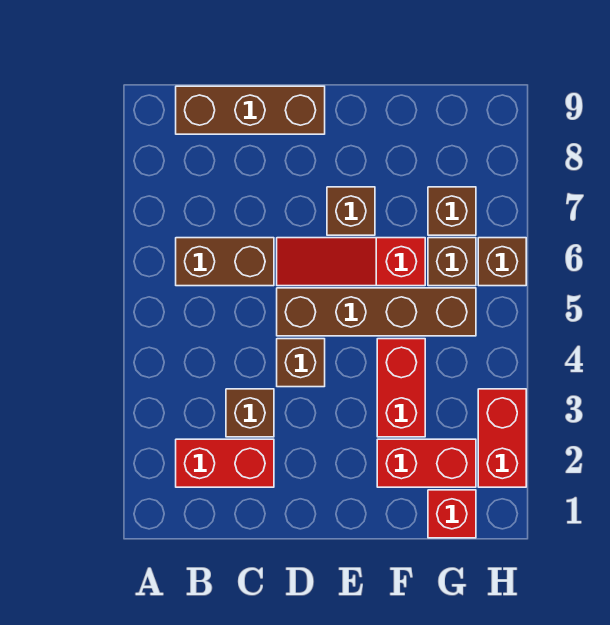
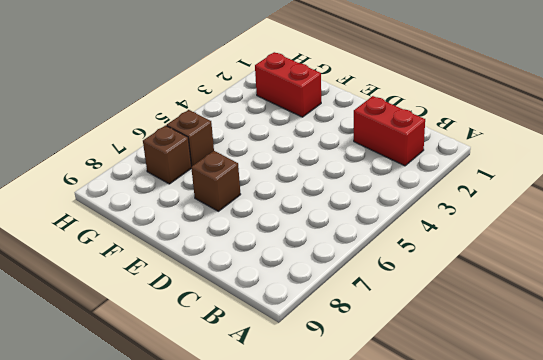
none -> brown 1x2 brick [176,238,274,286]
none -> brown 1x3 brick [176,86,325,134]
none -> brown 1x1 brick [226,389,274,437]

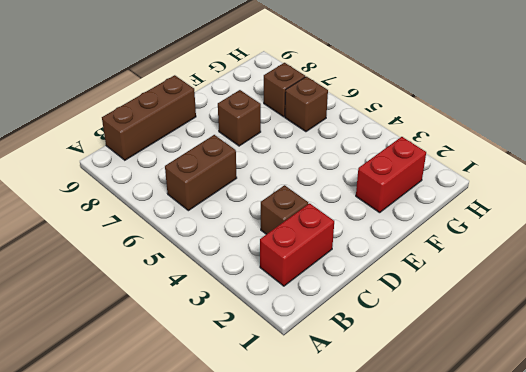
none -> brown 1x1 brick [277,339,325,387]
none -> brown 1x4 brick [277,288,476,336]
none -> red 1x3 slope [277,238,425,286]

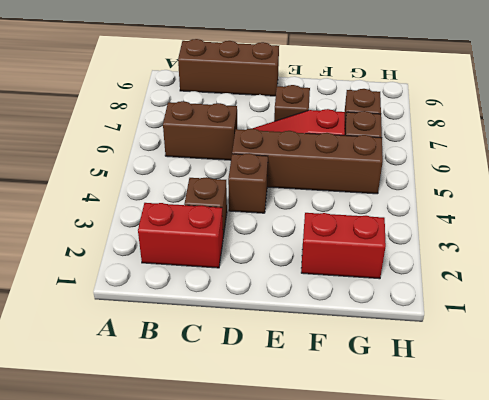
none -> red 1x2 brick [377,339,425,437]
none -> red 1x1 brick [428,490,476,538]
none -> red 1x2 brick [478,389,526,487]

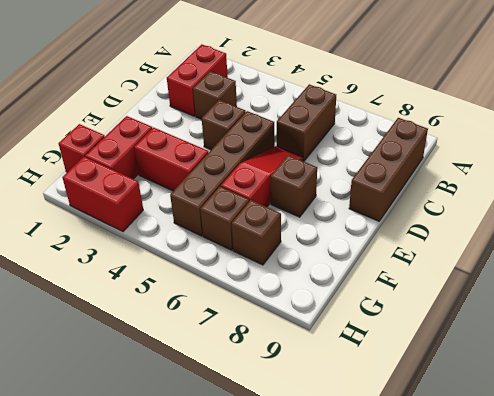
none -> brown 1x1 brick [478,238,526,286]

